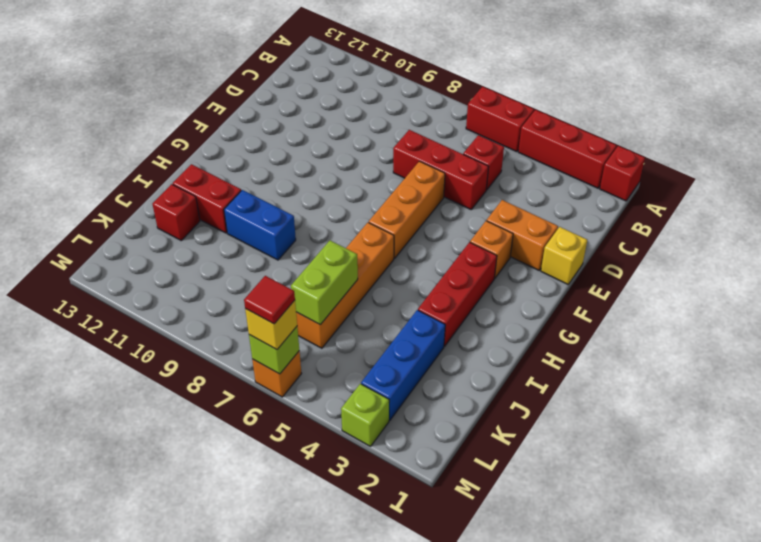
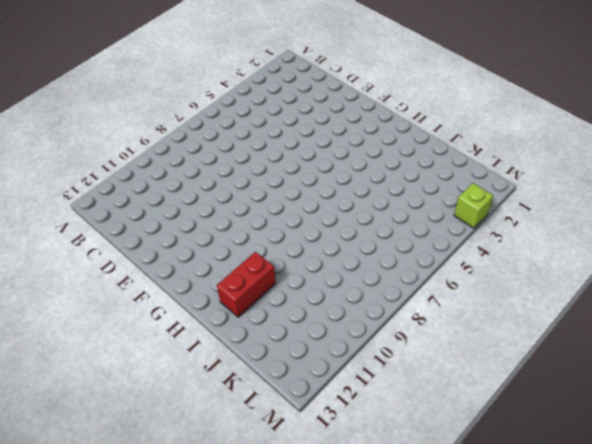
none -> red 1x1 brick [600,146,645,201]
none -> red 1x3 brick [518,110,617,188]
none -> red 1x2 brick [466,87,534,152]

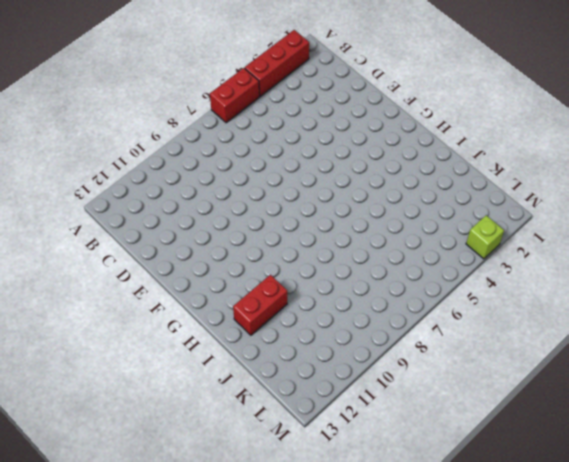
none -> red 1x1 brick [600,146,645,201]
none -> red 1x1 brick [463,135,504,190]
none -> red 1x3 brick [393,130,489,209]

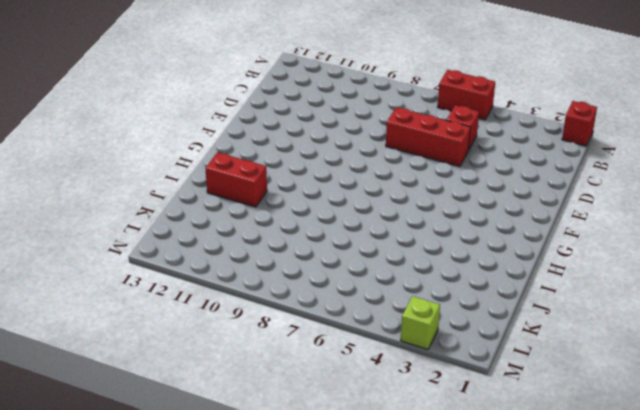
none -> red 1x3 brick [518,110,617,188]
none -> yellow 1x1 brick [541,227,587,284]
none -> orange 1x2 brick [487,200,558,270]

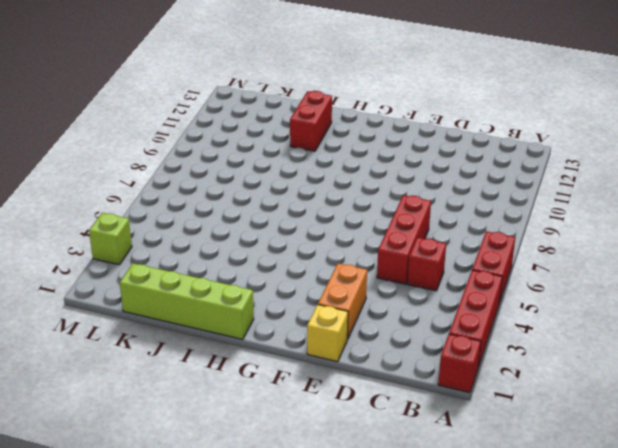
lime 1x4 brick [120,263,254,339] -> none
none -> orange 1x3 brick [369,161,445,258]
none -> orange 1x1 brick [470,221,513,278]
none -> red 1x3 brick [418,242,497,347]

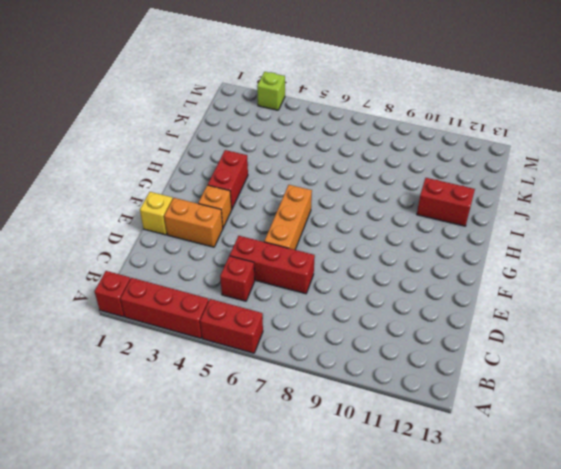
red 1x2 brick [208,150,248,210] -> red 1x3 brick [418,242,497,347]
none -> orange 1x4 brick [296,222,394,348]
none -> blue 1x2 brick [224,190,296,260]
none -> blue 1x3 brick [361,310,445,420]

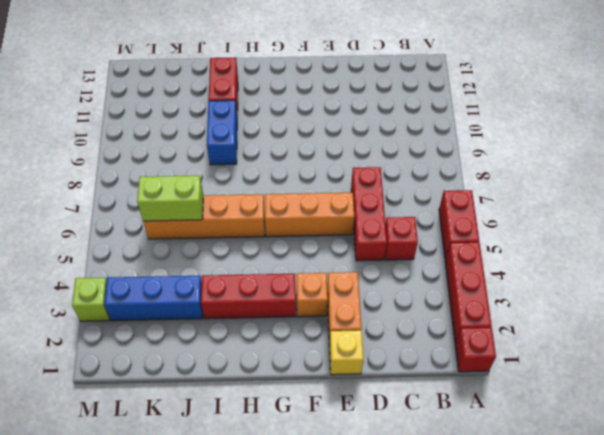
none -> red 1x1 brick [153,184,200,240]
none -> orange 1x1 brick [252,351,301,397]
none -> lime 1x1 brick [249,327,299,374]

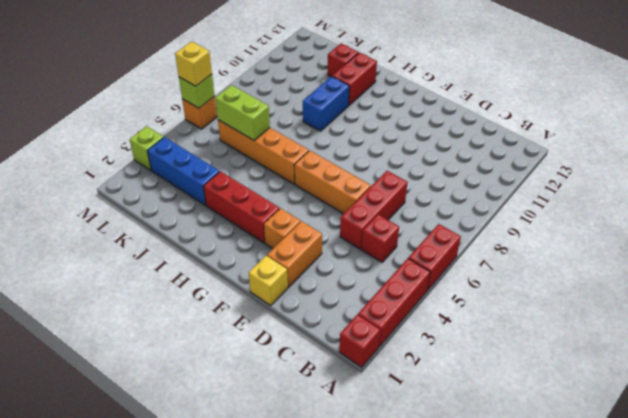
none -> red 1x1 tile [244,276,295,324]

